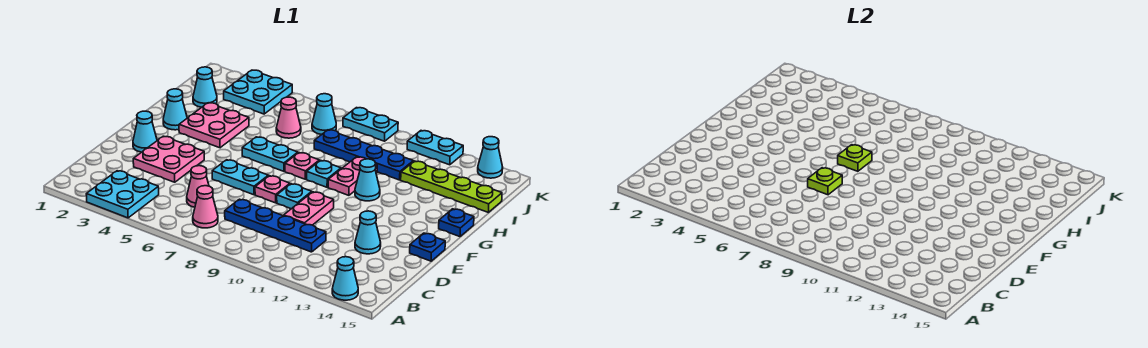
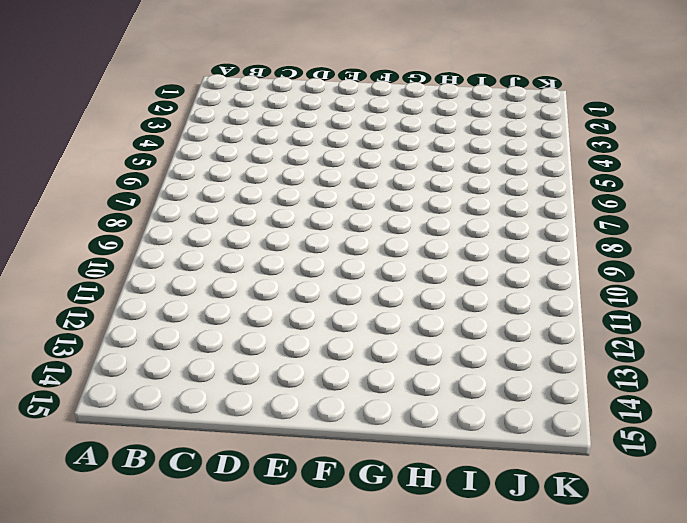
none -> cyan 2x2 plate [86,171,159,218]
none -> cyan 1x1 cone [332,257,358,300]
none -> pink 1x1 cone [193,186,218,228]
none -> pink 1x1 cone [187,166,209,207]

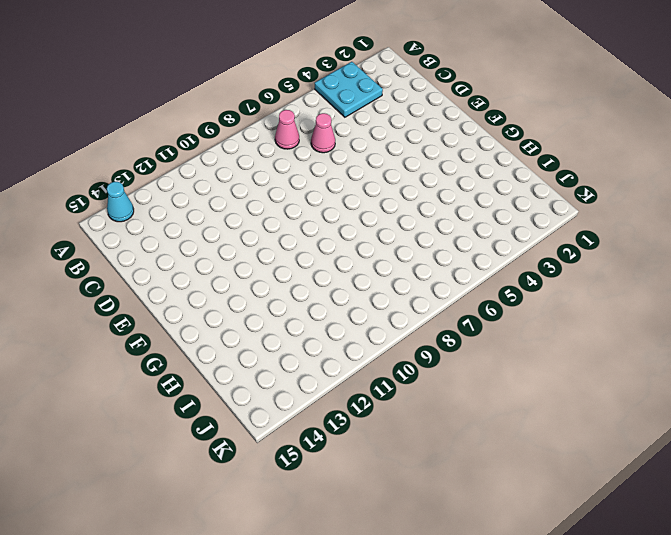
none -> blue 1x4 plate [225,199,326,252]
none -> pink 2x2 plate [133,136,204,182]
none -> pink 1x2 plate [284,192,334,225]
none -> cyan 1x1 cone [355,211,381,254]

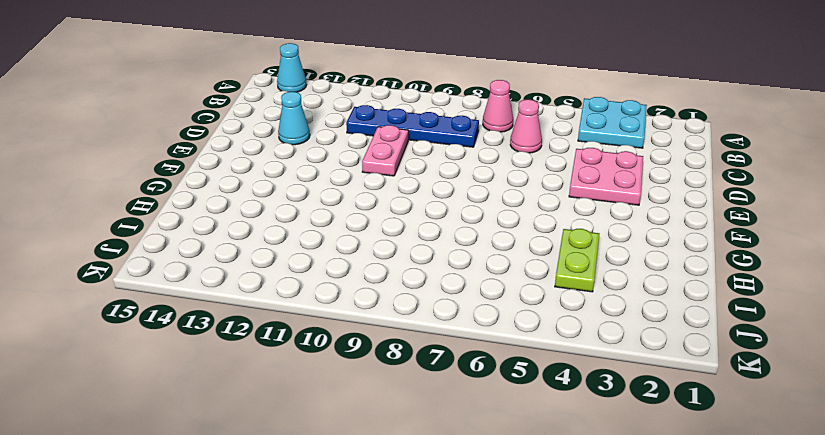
lime 1x2 plate [555,229,599,292] -> pink 2x2 plate [179,103,249,148]
none -> cyan 1x1 cone [133,111,157,152]
none -> cyan 1x2 plate [212,160,268,195]
none -> pink 1x1 plate [255,176,290,203]
none -> cyan 1x1 plate [277,184,312,209]

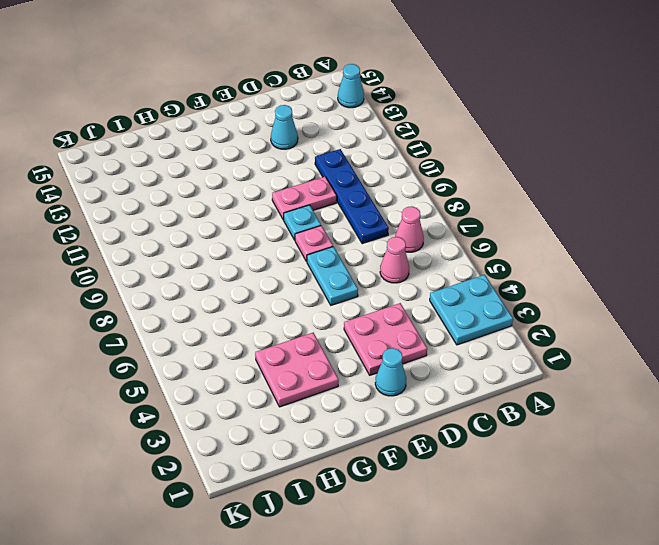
none -> blue 1x1 plate [410,233,445,261]
none -> cyan 1x1 cone [163,89,187,130]
none -> cyan 1x2 plate [242,137,298,171]
none -> pink 1x1 plate [285,153,319,179]

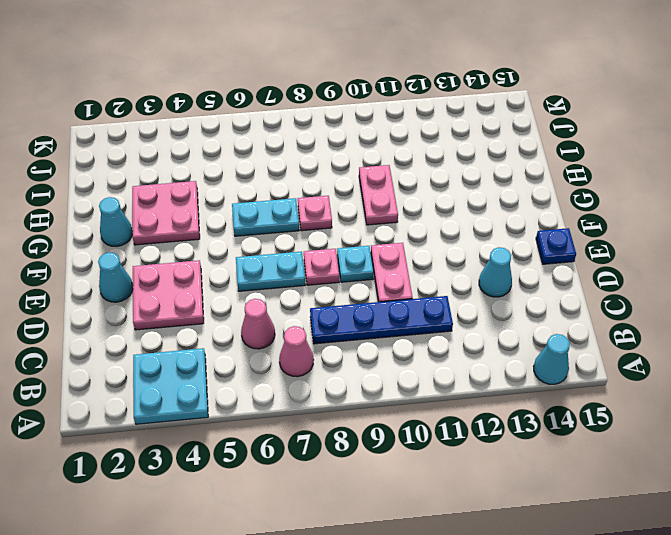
none -> cyan 1x1 plate [307,160,341,187]
none -> cyan 1x1 cone [355,159,380,201]
none -> blue 1x1 plate [439,209,474,237]
none -> cyan 1x1 cone [193,67,217,107]

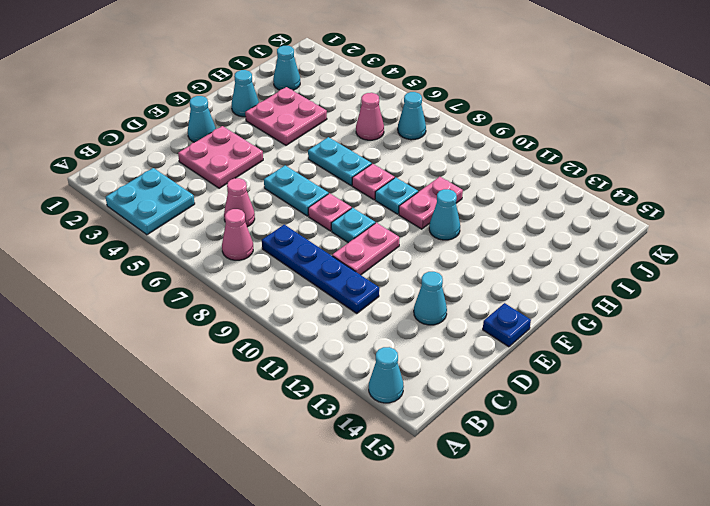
none -> blue 1x1 plate [439,209,474,237]
none -> blue 1x4 plate [314,130,413,180]
none -> lime 1x4 plate [401,161,502,212]
none -> cyan 2x2 plate [224,70,292,114]

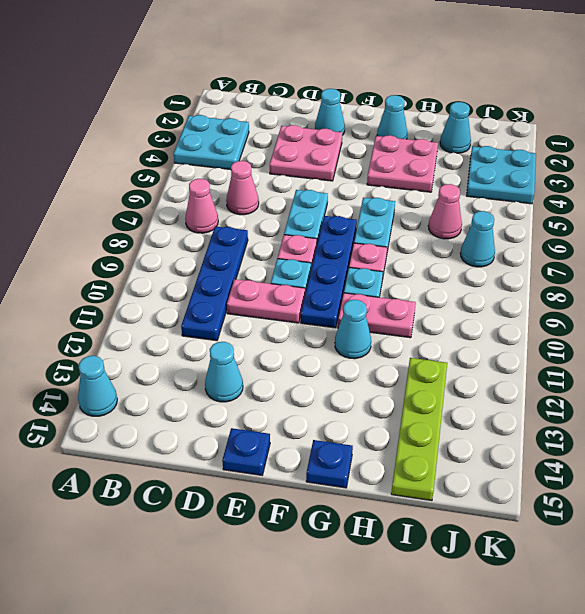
blue 1x4 plate [301,216,357,328] -> blue 1x4 plate moved to [314,130,413,180]
none -> cyan 1x2 plate [343,108,398,141]
none -> cyan 1x2 plate [407,131,463,165]
none -> cyan 1x1 cone [478,137,503,178]
none -> lime 1x1 plate [808,168,842,195]

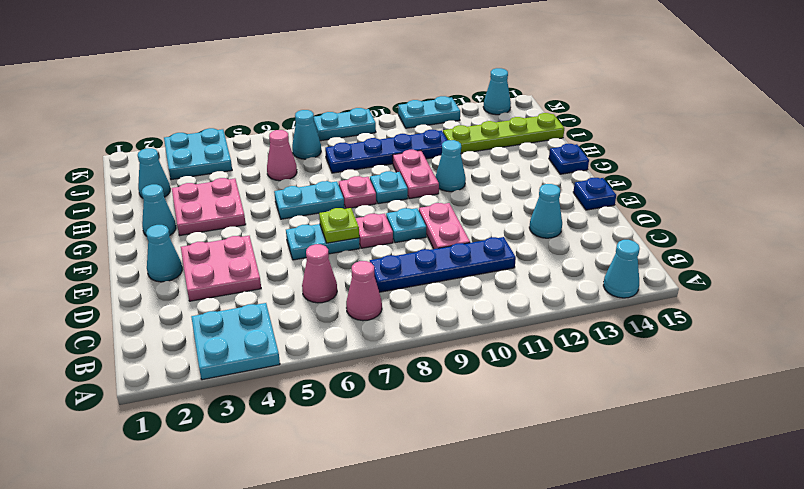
none -> lime 1x1 plate [838,145,872,171]

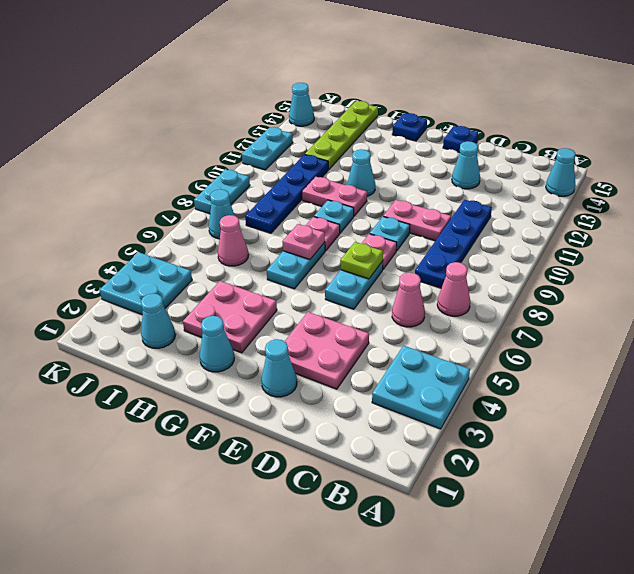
pink 1x1 plate [282,224,325,260] -> lime 1x1 plate [838,145,872,171]

